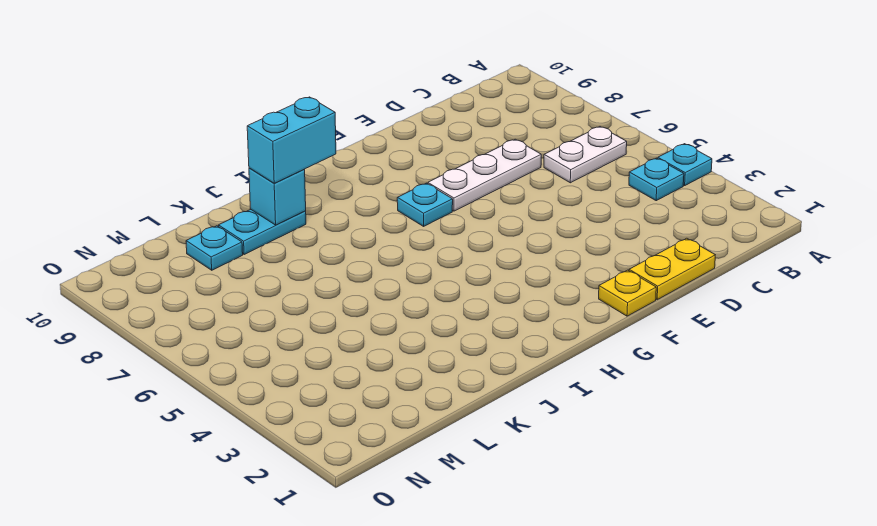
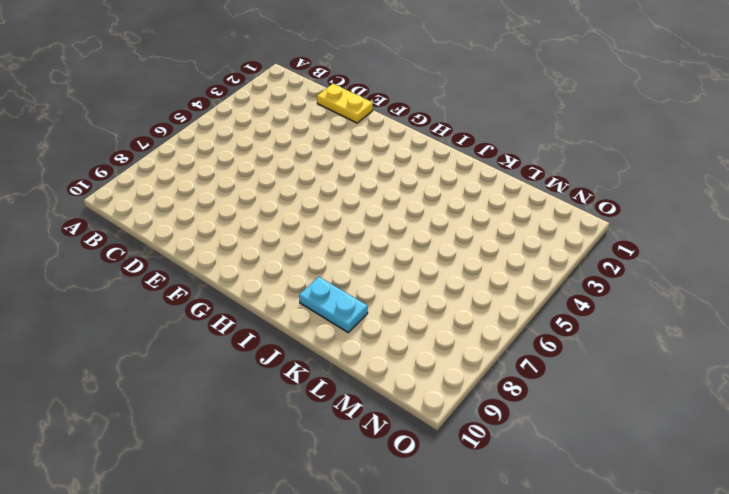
none -> cyan 1x1 plate [658,144,712,186]
none -> cyan 1x1 plate [629,158,684,201]

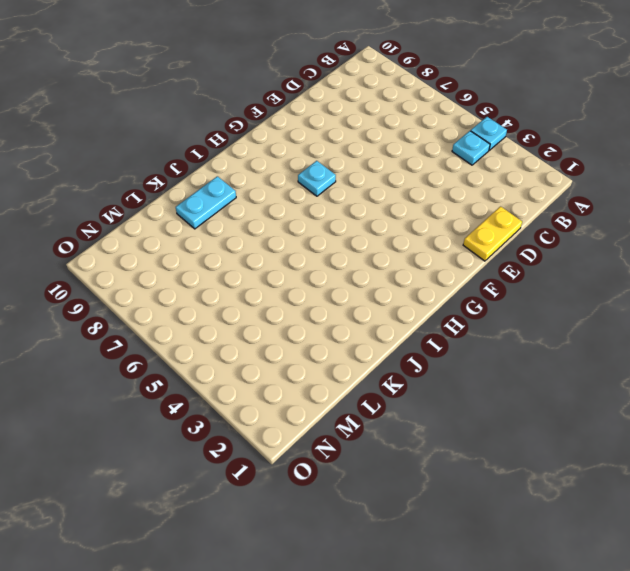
none -> white 1x2 plate [544,127,627,183]
none -> white 1x3 plate [428,139,541,211]

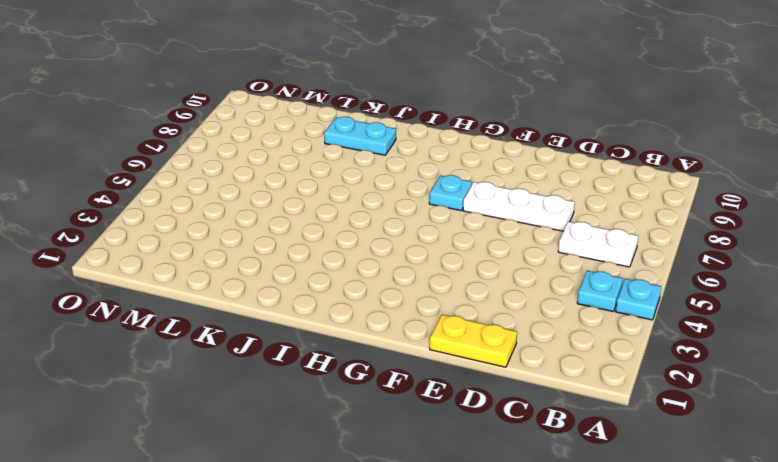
none -> yellow 1x1 plate [599,270,656,316]
none -> cyan 1x1 plate [186,226,243,270]

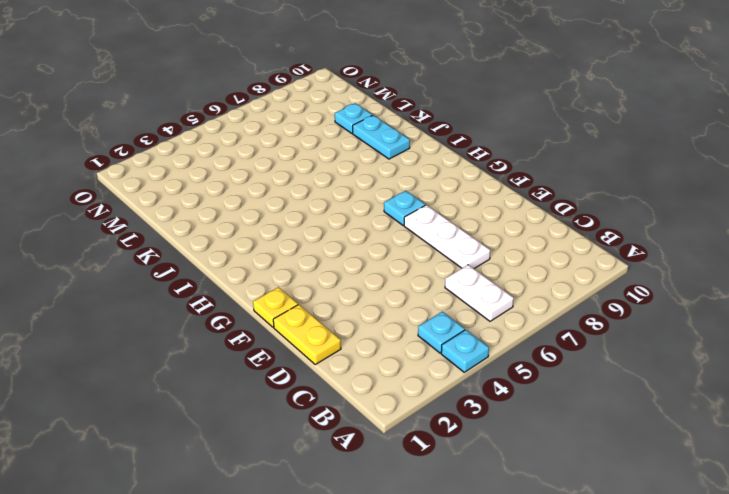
none -> cyan 1x1 brick [249,168,306,225]
none -> cyan 1x2 brick [247,97,336,183]

